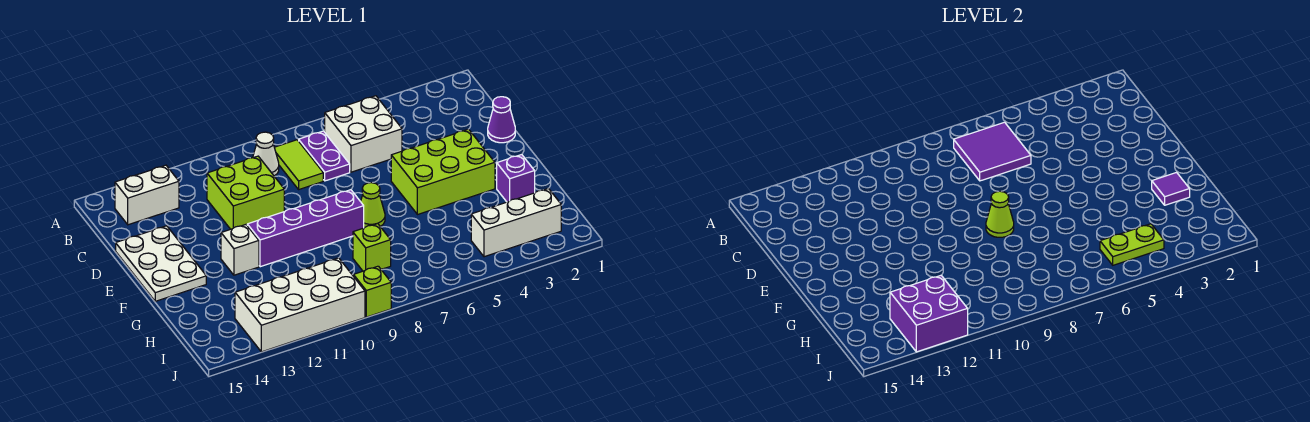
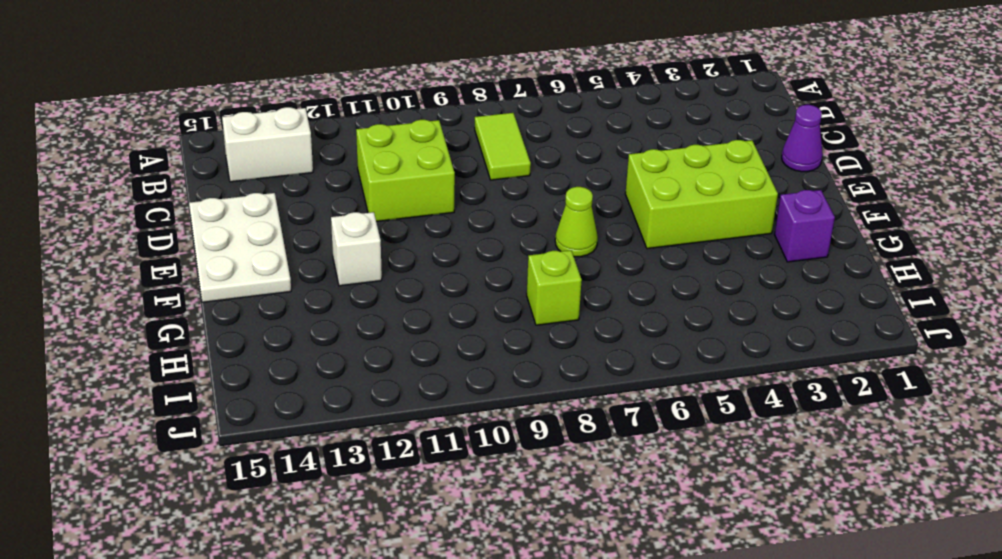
none -> white 2x2 brick [324,96,402,172]
none -> purple 1x2 plate [299,131,350,181]
none -> white 1x1 cone [253,132,279,176]

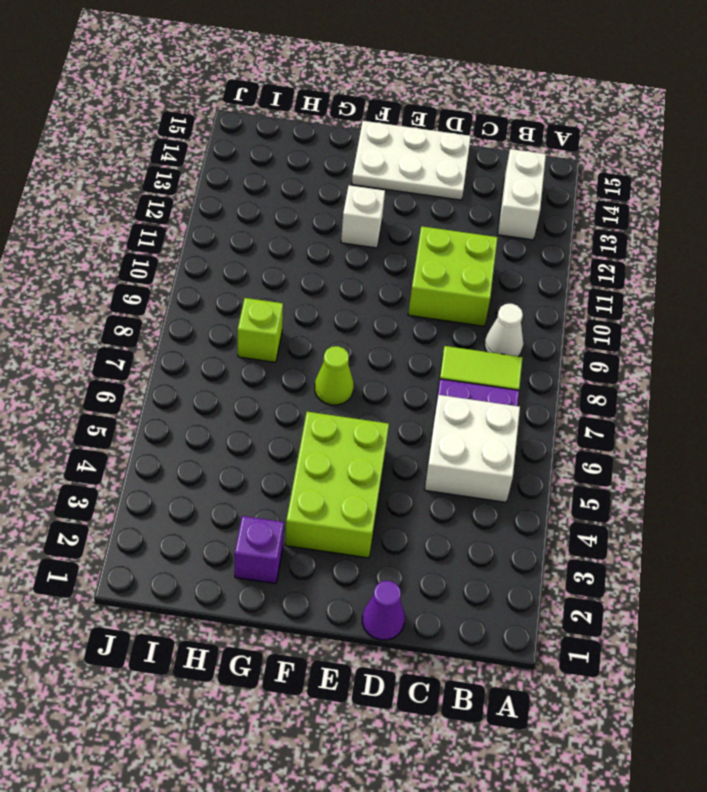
none -> purple 1x4 brick [247,190,364,267]
none -> white 1x3 brick [471,188,561,257]
none -> white 2x4 brick [235,258,365,352]

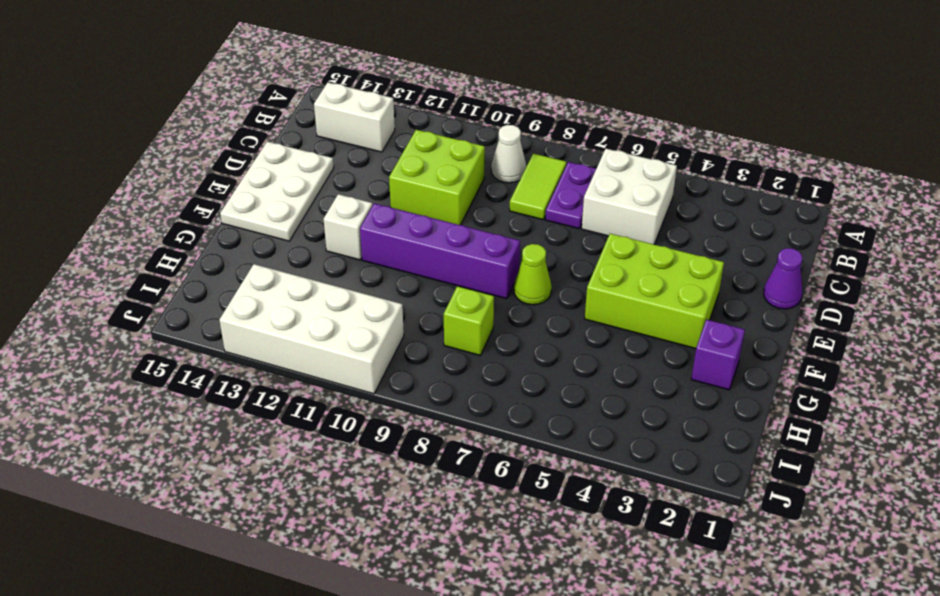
none -> white 1x3 brick [471,188,561,257]
none -> lime 1x1 brick [353,266,391,317]
none -> purple 2x2 tile [954,122,1031,181]

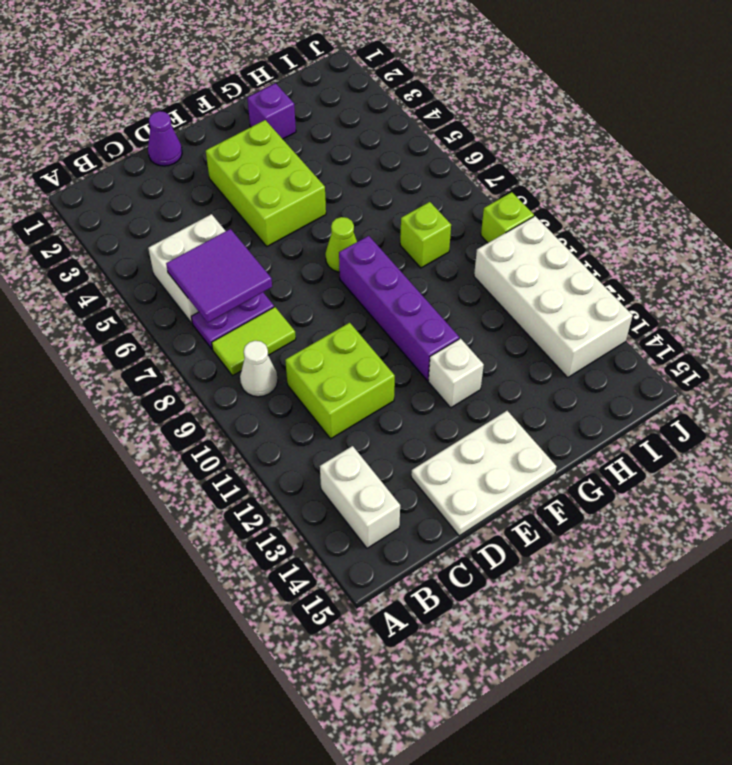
none -> white 1x3 brick [471,188,561,257]
none -> lime 1x1 cone [986,191,1014,237]
none -> purple 1x1 tile [1152,173,1190,205]

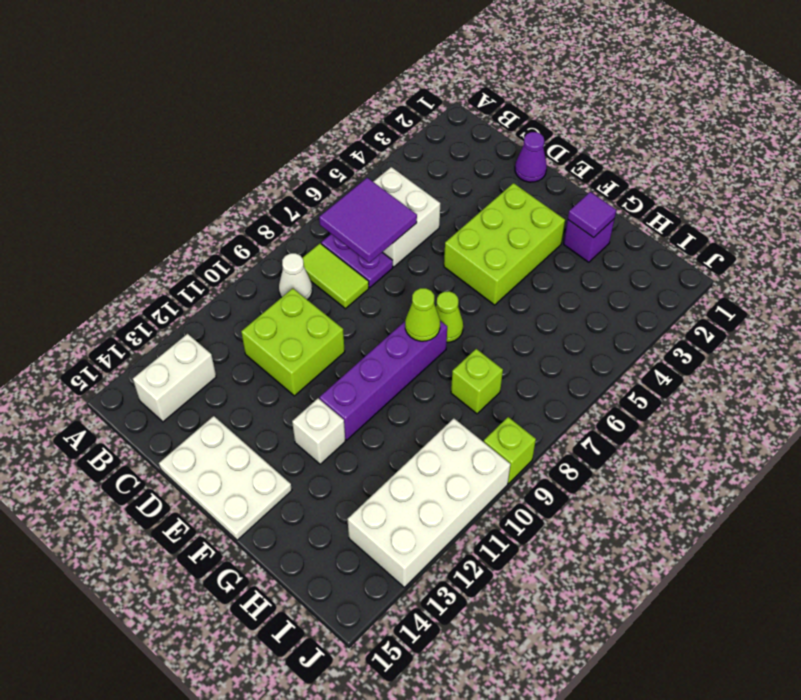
none -> white 1x3 brick [471,188,561,257]
none -> lime 1x2 plate [1100,224,1164,265]
none -> purple 2x2 brick [890,276,968,352]

